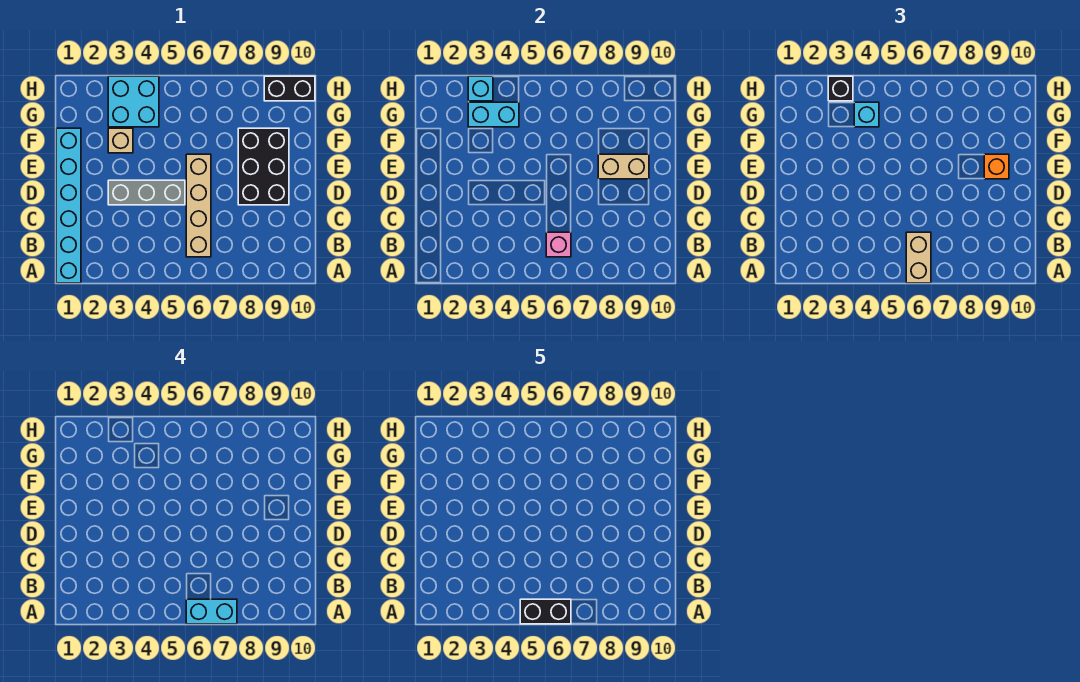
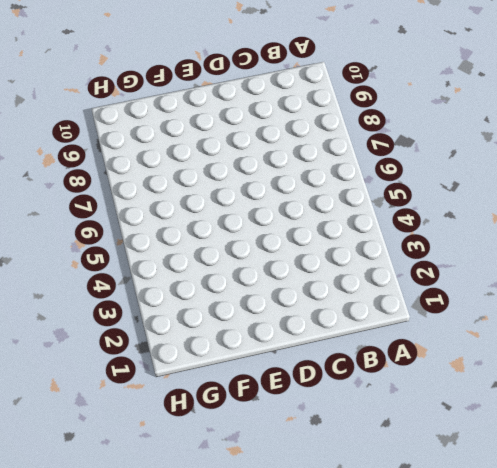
none -> cyan 1x6 brick [56,128,81,283]
none -> tan 1x4 brick [186,154,211,257]
none -> grey 1x3 brick [108,180,185,205]

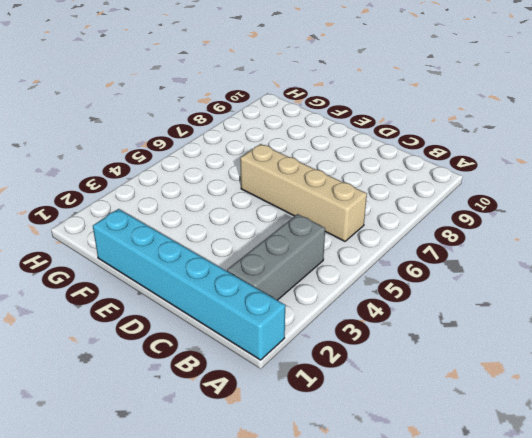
grey 1x3 brick [227,214,325,300] -> grey 1x3 brick moved to [108,180,185,205]
none -> black 2x3 brick [238,128,289,205]
none -> tan 1x1 brick [108,128,133,153]
none -> cyan 2x2 brick [108,76,159,127]

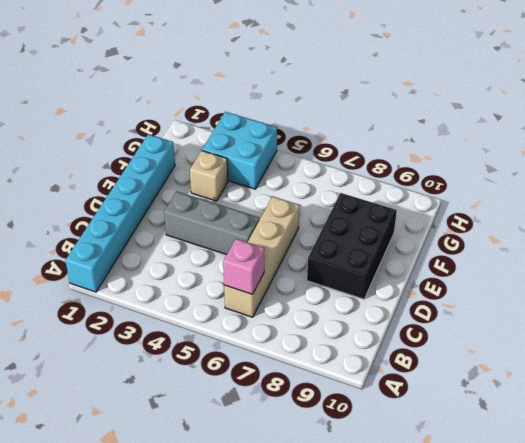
none -> black 1x2 brick [264,76,315,101]
none -> tan 1x2 brick [598,154,649,179]
none -> cyan 1x2 brick [468,102,519,127]

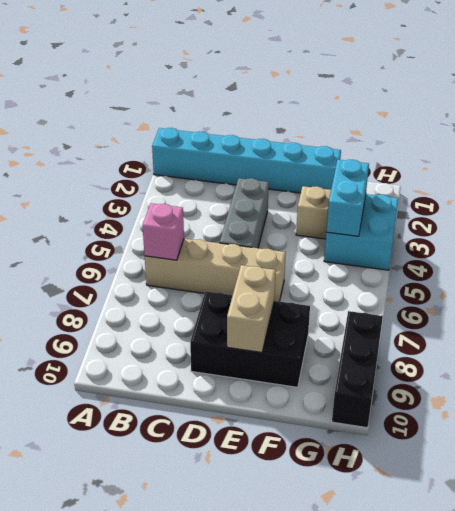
black 1x3 brick [332,311,383,428] -> black 1x2 brick [264,76,315,101]
none -> cyan 1x1 brick [468,76,493,101]
none -> tan 1x2 brick [906,232,931,283]
none -> orange 1x1 brick [984,154,1009,179]

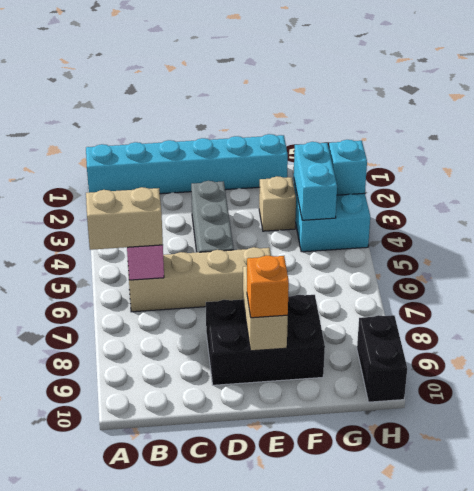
none -> cyan 1x1 brick [854,102,879,127]
none -> black 1x1 brick [828,76,853,101]
none -> cyan 1x2 brick [186,599,237,624]

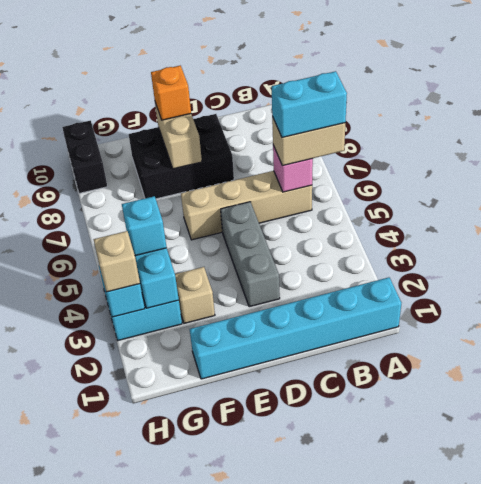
cyan 1x2 brick [272,71,347,138] -> cyan 1x2 brick turned to [186,599,237,624]
tan 1x1 brick [94,231,140,292] -> black 1x1 brick [828,76,853,101]
none -> black 1x2 brick [520,599,571,624]

